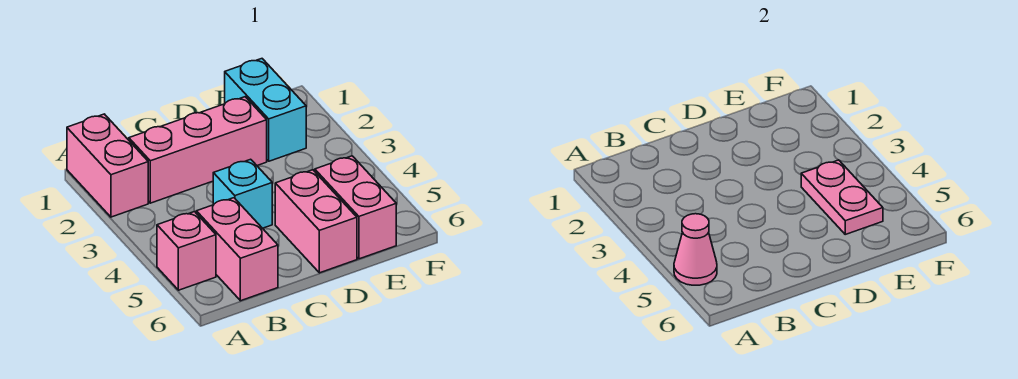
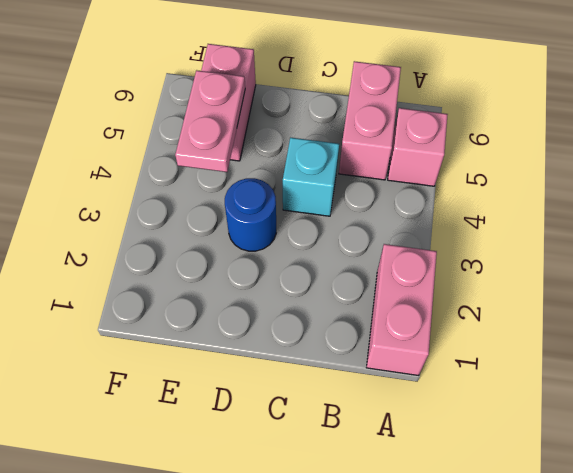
blue 1x1 round brick [225,178,276,251] -> none
none -> pink 1x3 brick [129,97,267,203]
none -> pink 1x2 brick [275,170,357,273]

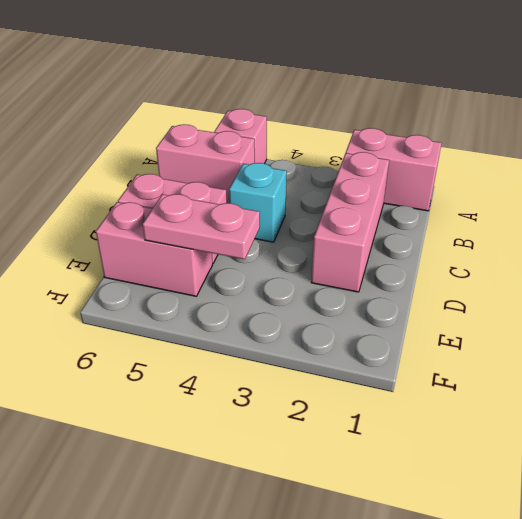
none -> cyan 1x2 brick [225,59,306,161]
none -> pink 1x1 cone [674,214,717,285]

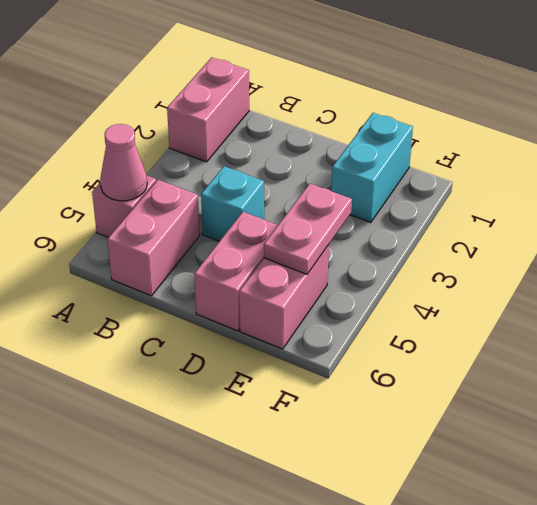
none -> pink 1x3 brick [129,97,267,203]

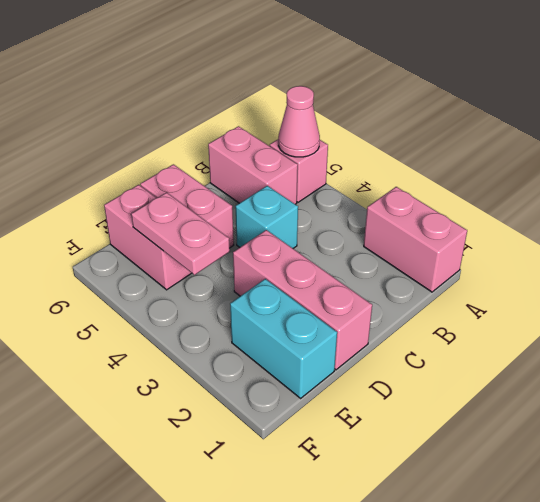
pink 1x3 brick [233,230,372,370] -> pink 1x3 brick turned to [129,97,267,203]

